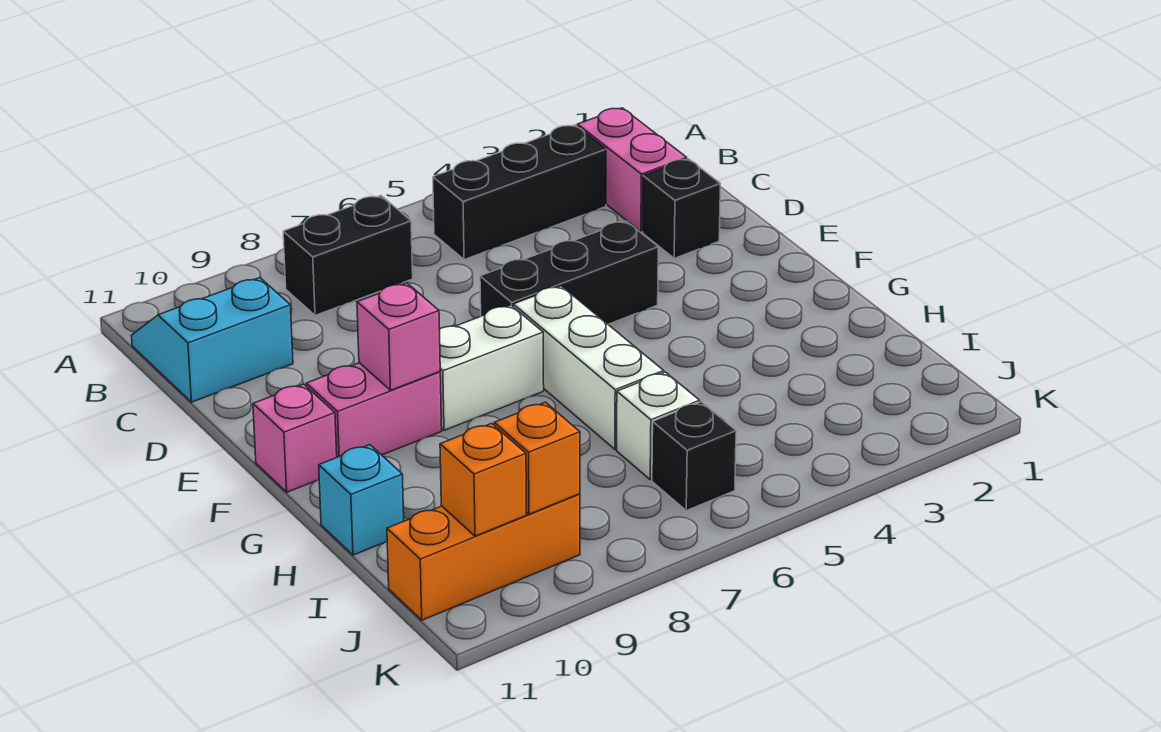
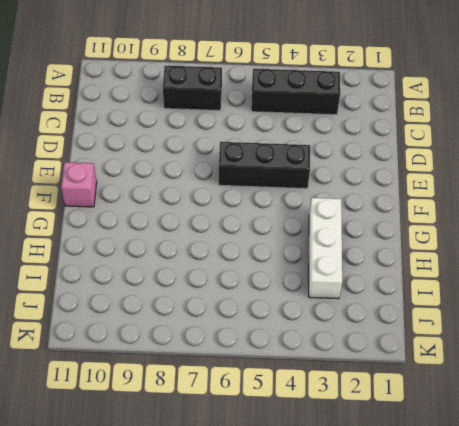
white 1x3 brick [309,198,342,299] -> white 1x3 brick moved to [513,286,664,449]
none -> pink 1x2 brick [577,108,687,232]
none -> cyan 2x2 slope [131,278,293,402]
none -> black 1x1 brick [643,159,720,258]

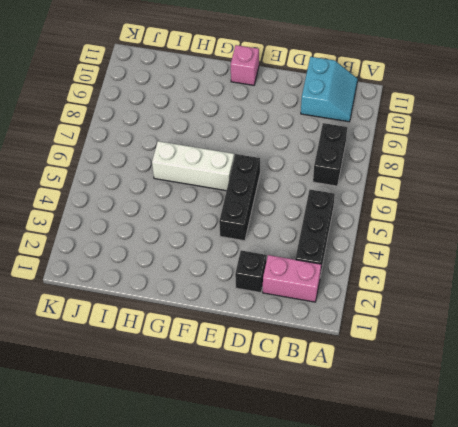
none -> white 1x2 brick [439,305,544,430]
none -> pink 1x2 brick [306,363,442,457]
none -> cyan 1x1 brick [319,445,404,555]

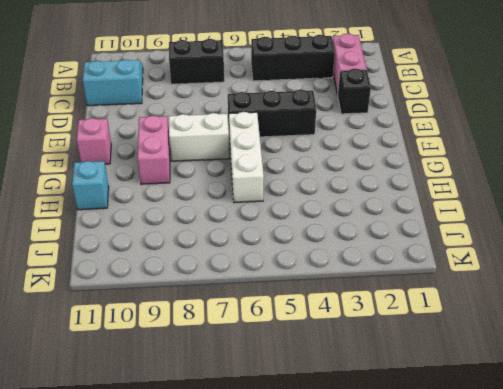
pink 1x2 brick [138,116,170,184] -> pink 1x2 brick turned to [306,363,442,457]
none -> white 1x1 brick [617,372,700,480]
none -> black 1x1 brick [652,402,736,511]
none -> orange 1x3 brick [387,494,580,620]

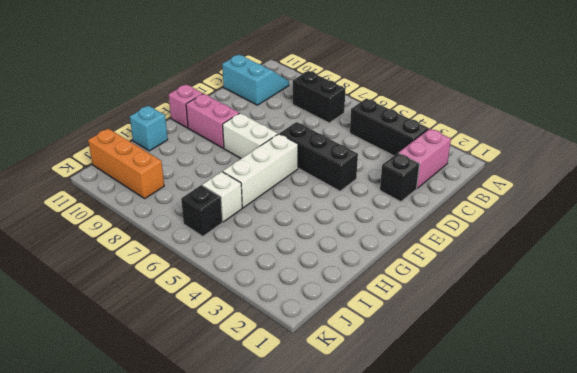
none -> pink 1x1 brick [357,283,440,390]
none -> orange 1x1 brick [494,402,580,514]
none -> orange 1x1 brick [440,423,527,536]

